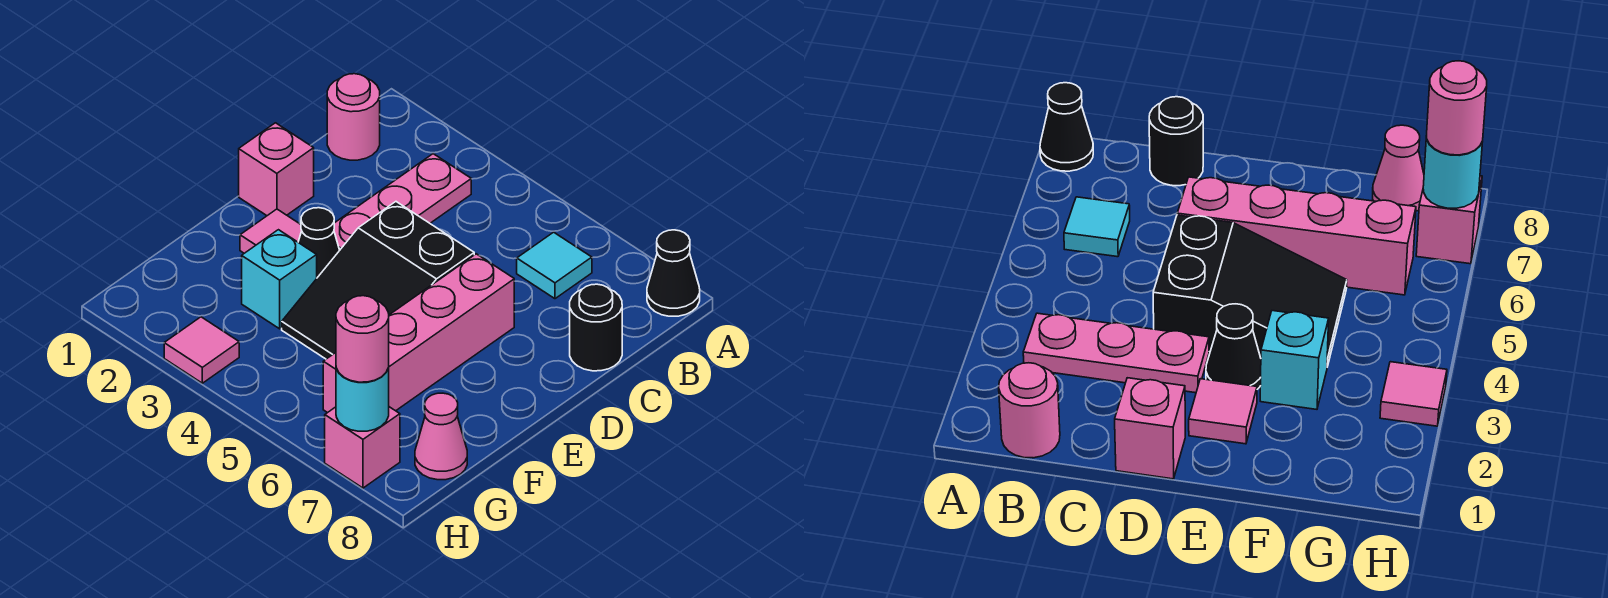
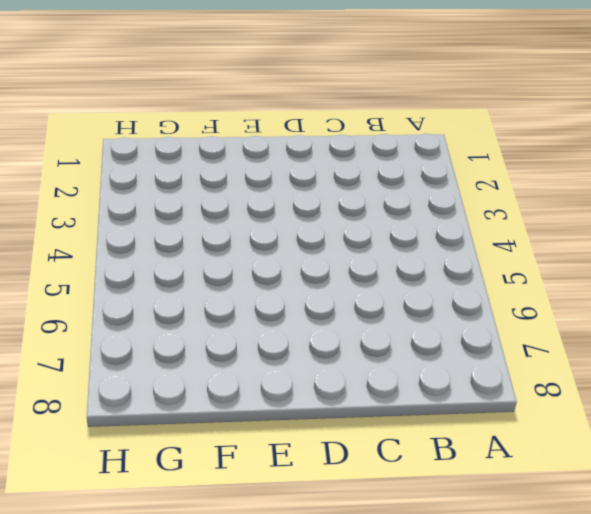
none -> black 1x1 cone [647,230,700,316]
none -> pink 1x1 round brick [327,74,380,160]
none -> pink 1x3 plate [334,154,471,250]

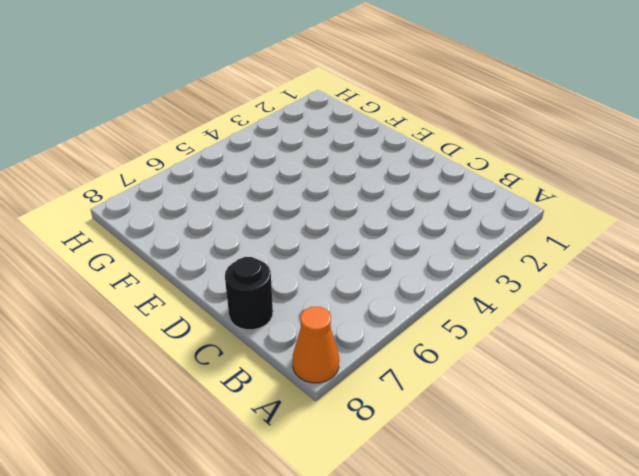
orange 1x1 cone [292,307,339,383] -> black 1x1 cone [647,230,700,316]
none -> pink 1x1 round brick [327,74,380,160]
none -> pink 1x3 plate [334,154,471,250]
none -> cyan 1x1 tile [517,232,592,299]

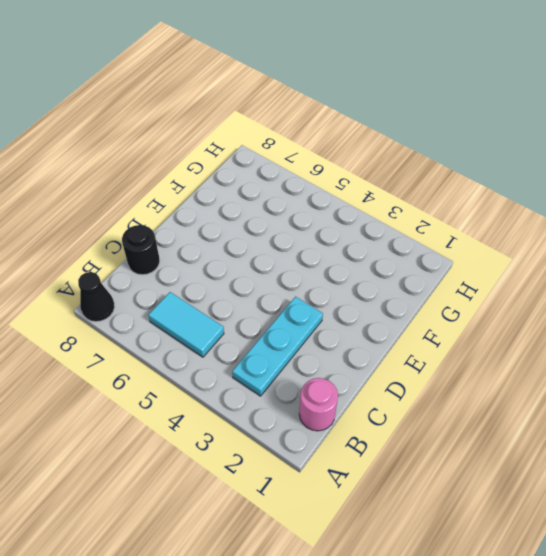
cyan 1x3 plate [232,297,323,396] -> pink 1x3 plate [334,154,471,250]
cyan 1x2 tile [148,292,224,357] -> cyan 1x1 tile [517,232,592,299]
none -> pink 1x1 brick [239,123,314,216]
none -> black 2x3 slope [282,202,474,359]
none -> pink 1x4 brick [323,254,514,413]

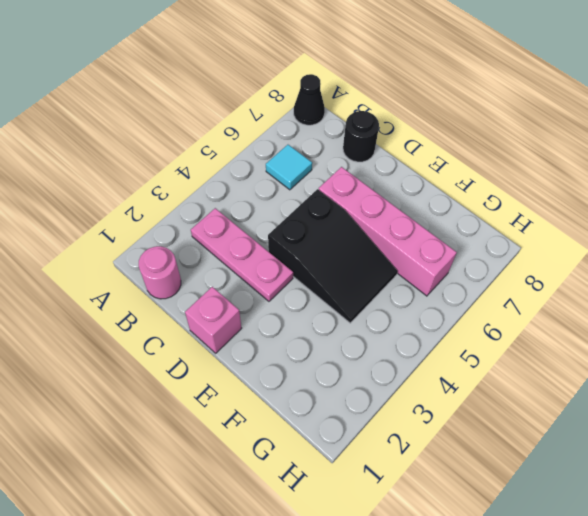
none -> pink 1x1 tile [240,209,302,253]
none -> black 1x1 cone [298,208,340,278]
none -> cyan 1x1 brick [242,230,317,329]

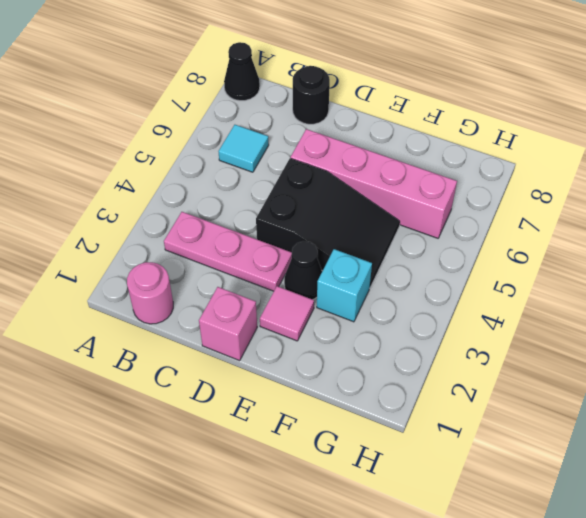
none -> pink 1x1 cone [415,393,467,480]
none -> pink 1x1 tile [164,317,239,383]
none -> pink 1x1 brick [325,407,400,488]

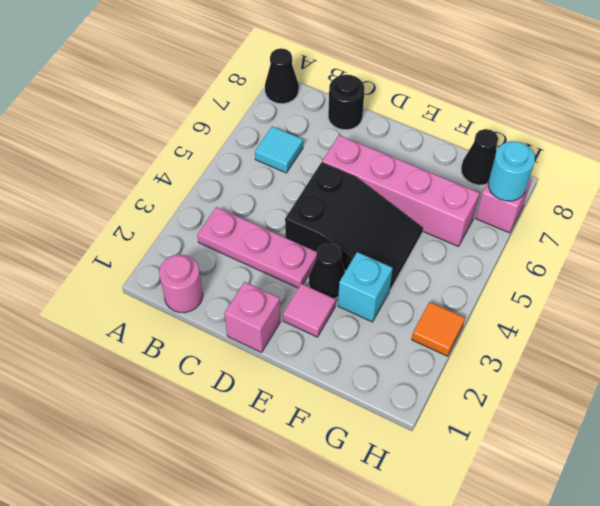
black 1x1 cone [461,129,498,185] -> pink 1x1 cone [415,393,467,480]
orange 1x1 tile [412,302,465,356] -> pink 1x1 tile [164,317,239,383]
none -> pink 1x1 round brick [336,296,389,382]

